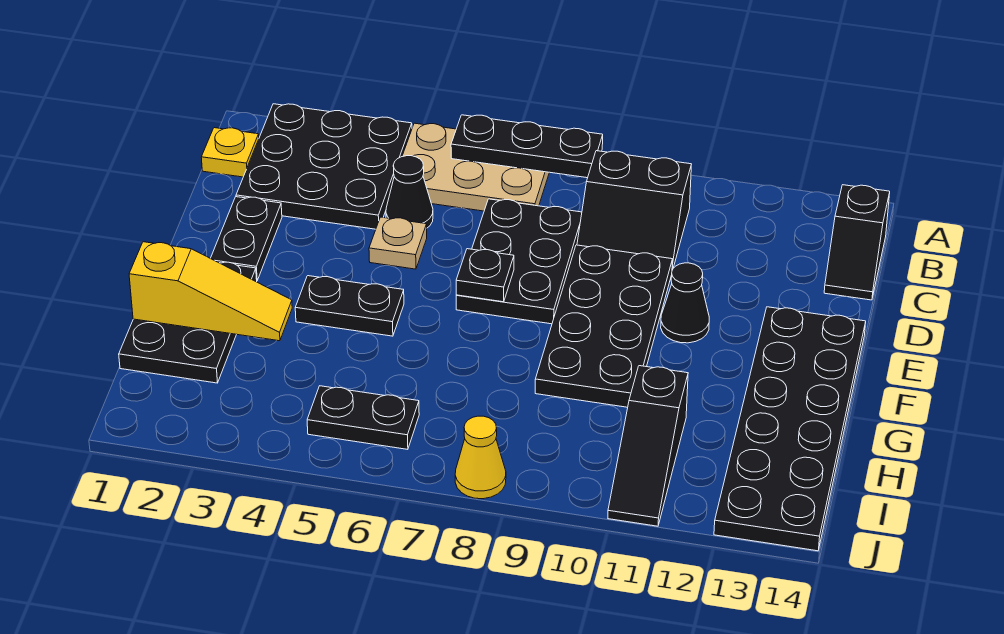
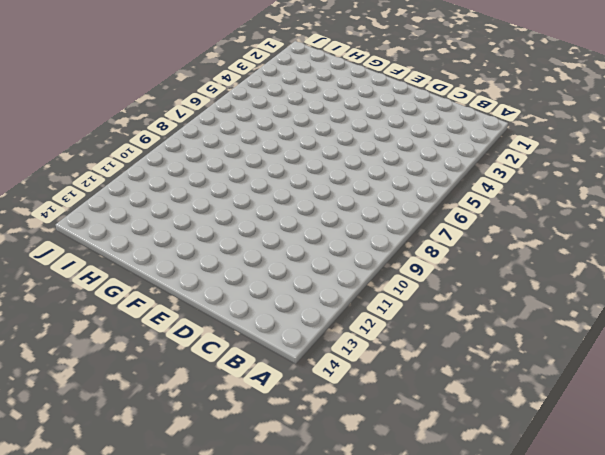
none -> black 3x3 plate [236,104,412,229]
none -> tan 2x3 plate [402,123,549,211]
none -> yellow 1x1 plate [201,128,259,177]

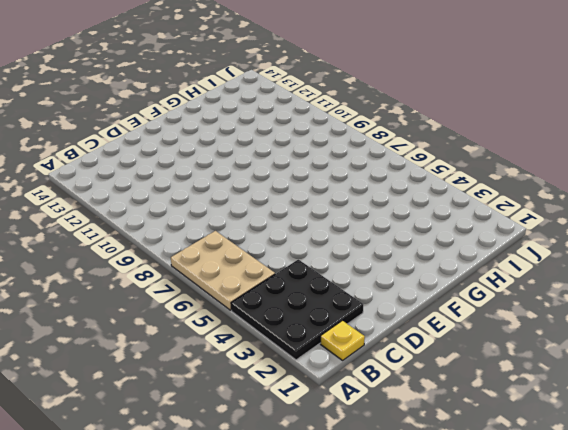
none -> black 2x2 slope [577,151,691,270]
none -> black 1x2 slope [824,185,890,300]
none -> black 1x1 cone [386,156,433,228]

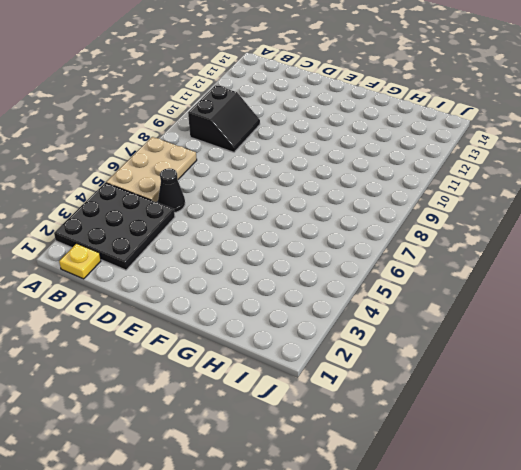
none -> black 1x2 slope [824,185,890,300]
none -> black 2x3 plate [456,199,582,324]
none -> black 1x2 plate [211,197,282,280]

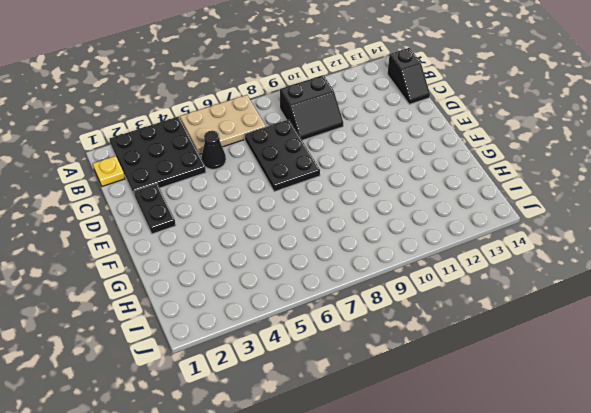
none -> tan 1x1 plate [369,217,427,269]
none -> black 2x4 plate [535,245,673,407]
none -> black 1x1 cone [661,263,709,343]

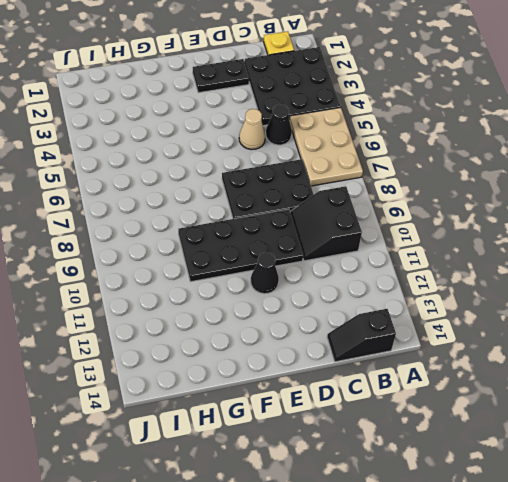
tan 1x1 cone [239,109,265,150] -> tan 1x1 plate [369,217,427,269]
none -> black 2x6 plate [714,307,866,551]
none -> black 2x3 plate [119,262,257,383]
none -> black 1x2 plate [295,276,404,336]

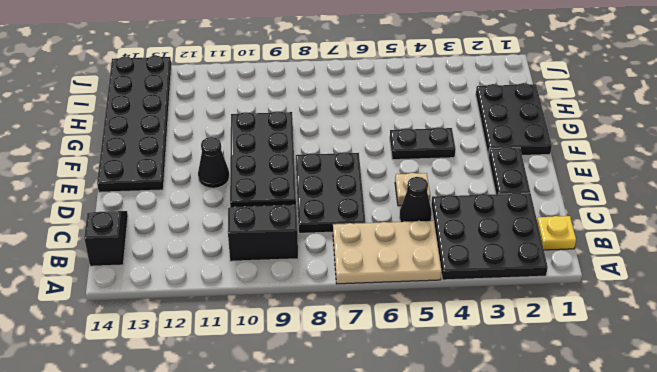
none -> black 1x3 slope [608,366,688,526]
none -> black 1x2 plate [307,386,419,449]
none -> yellow 1x1 cone [455,416,506,499]

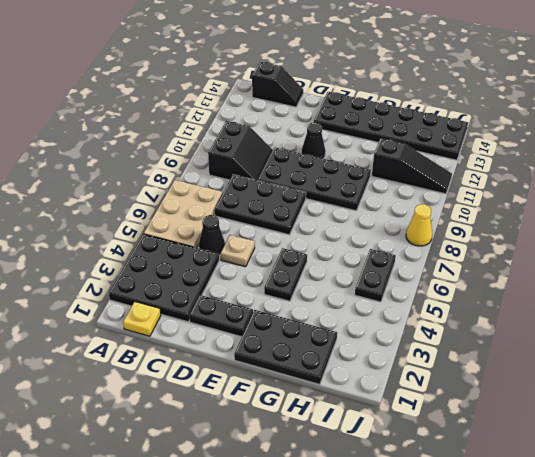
none -> black 1x3 plate [451,115,603,178]
none -> black 1x1 plate [456,249,514,302]
none -> yellow 1x3 slope [129,242,292,341]

